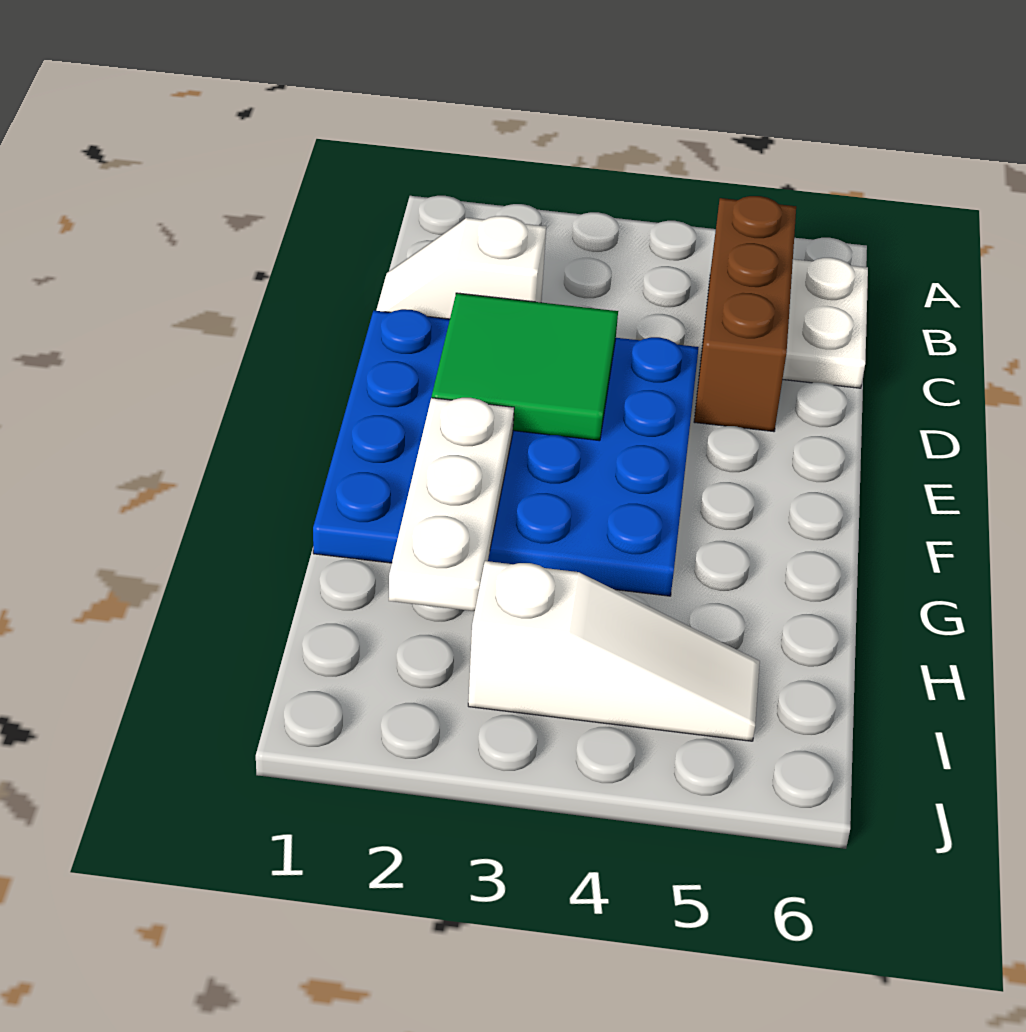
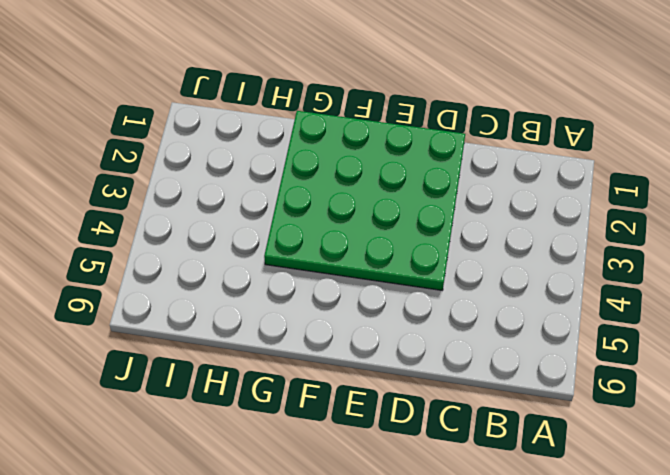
green 4x4 plate [264,111,465,290] -> blue 4x4 plate [313,309,699,596]
none -> brown 1x3 brick [694,196,796,432]
none -> white 1x2 plate [783,258,868,388]

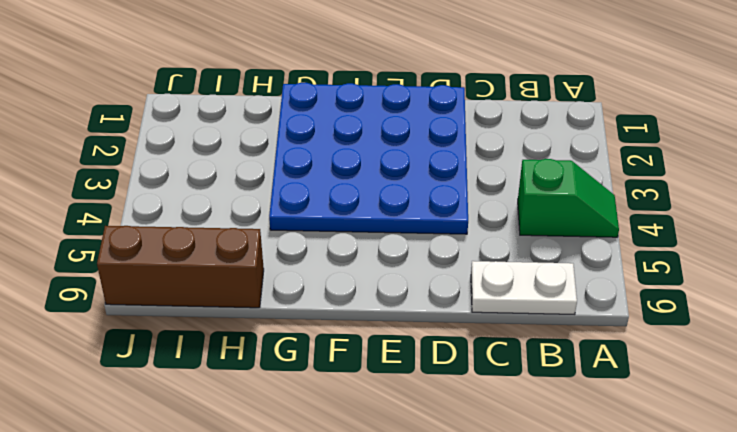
green 1x2 slope [518,159,619,237] -> none
brown 1x3 brick [97,226,264,308] -> brown 1x3 brick moved to [694,196,796,432]
none -> white 1x2 slope [376,216,546,319]
none -> white 1x3 slope [468,561,760,741]

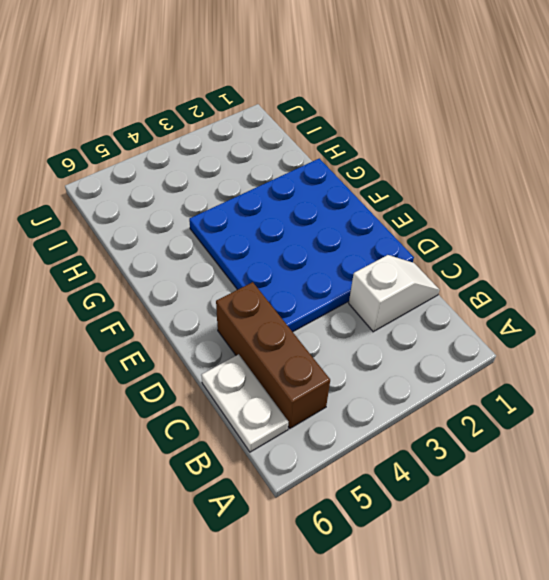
none -> white 1x3 slope [468,561,760,741]
none -> green 2x2 tile [432,293,618,441]

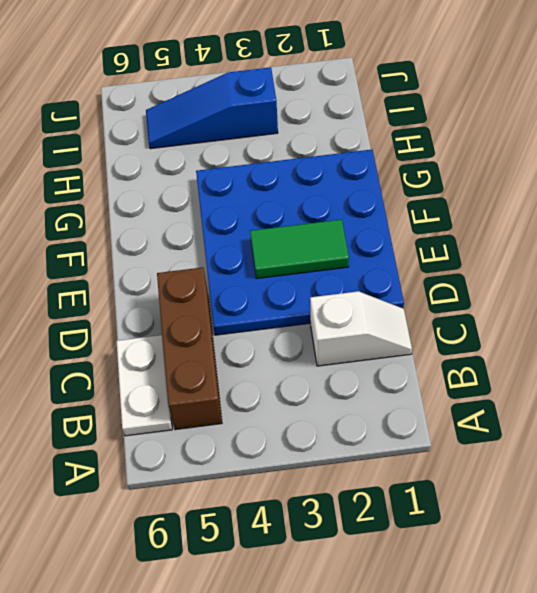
green 1x2 tile [250,220,349,279] -> green 2x2 tile [432,293,618,441]
blue 1x3 slope [146,67,278,149] -> white 1x3 slope [468,561,760,741]
none -> white 1x3 plate [389,398,514,611]

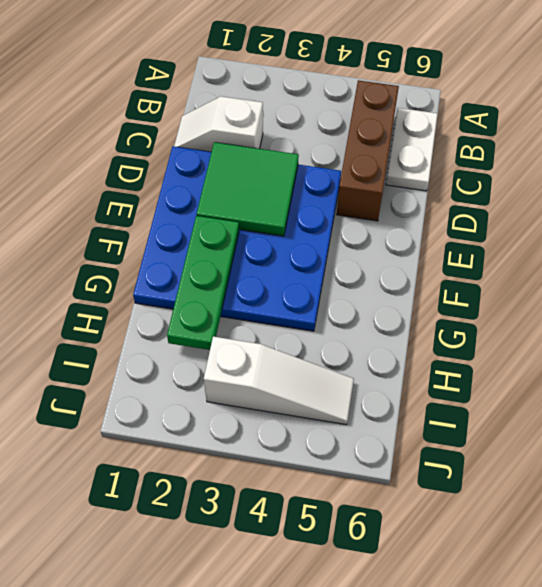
green 1x3 plate [167,216,239,350] -> white 1x3 plate [389,398,514,611]

